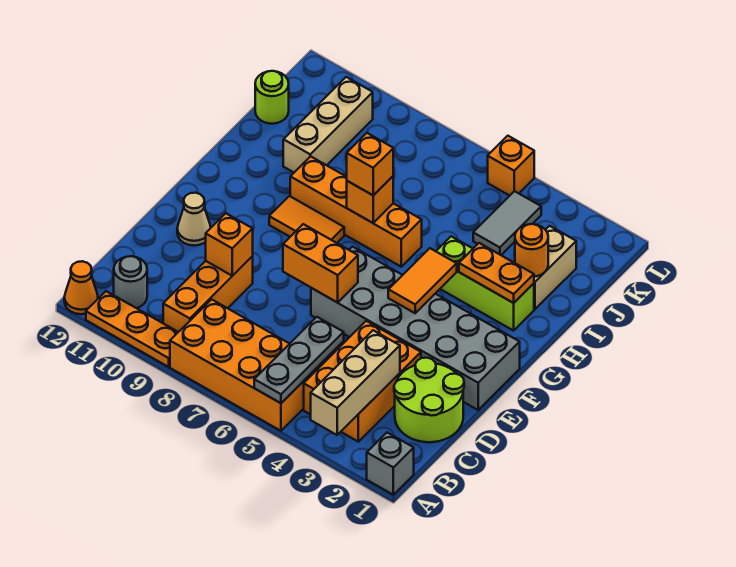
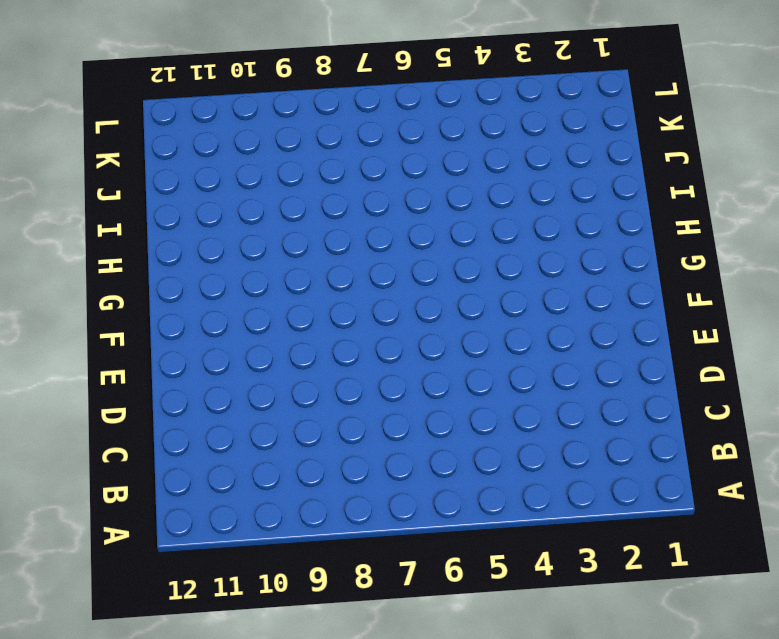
none -> grey 1x1 brick [367,433,414,495]
none -> orange 2x4 brick [170,299,322,431]
none -> orange 1x3 plate [86,291,178,367]

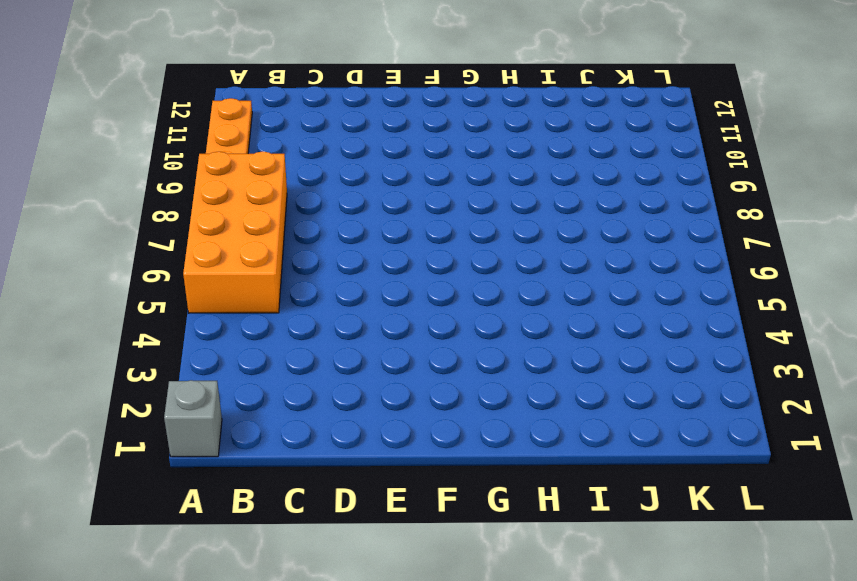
none -> orange 1x1 cone [64,261,98,314]
none -> orange 2x3 brick [304,321,421,442]
none -> orange 1x3 brick [163,256,253,332]

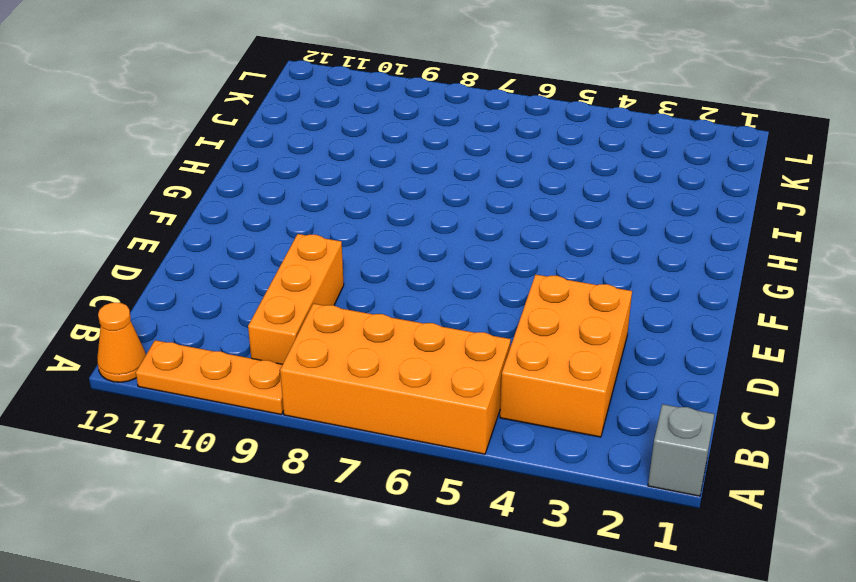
none -> grey 1x1 round brick [114,256,147,308]
none -> lime 2x2 round brick [394,358,464,442]
none -> grey 2x6 brick [311,247,520,410]

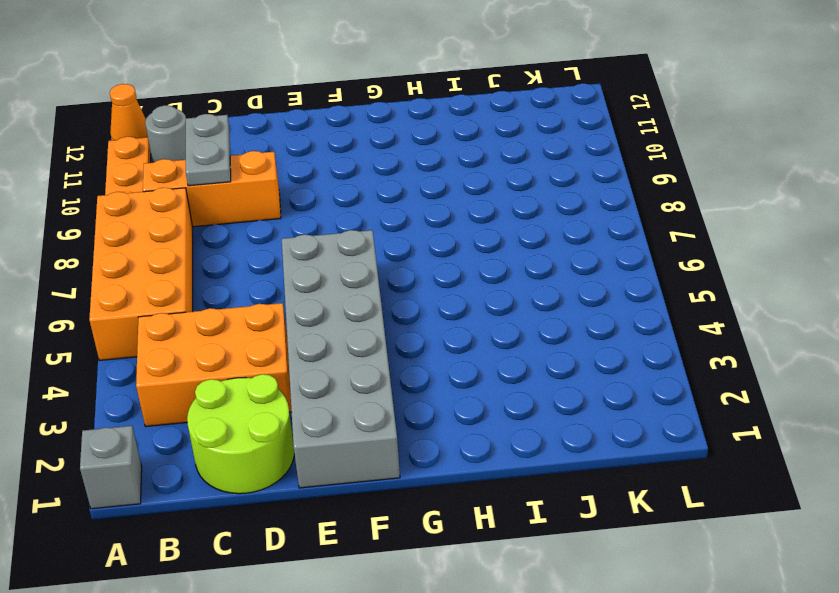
grey 1x2 plate [186,114,231,186] -> none
none -> tan 1x1 cone [177,193,211,246]
none -> orange 1x2 tile [269,196,344,243]
none -> lime 1x3 brick [436,236,534,331]

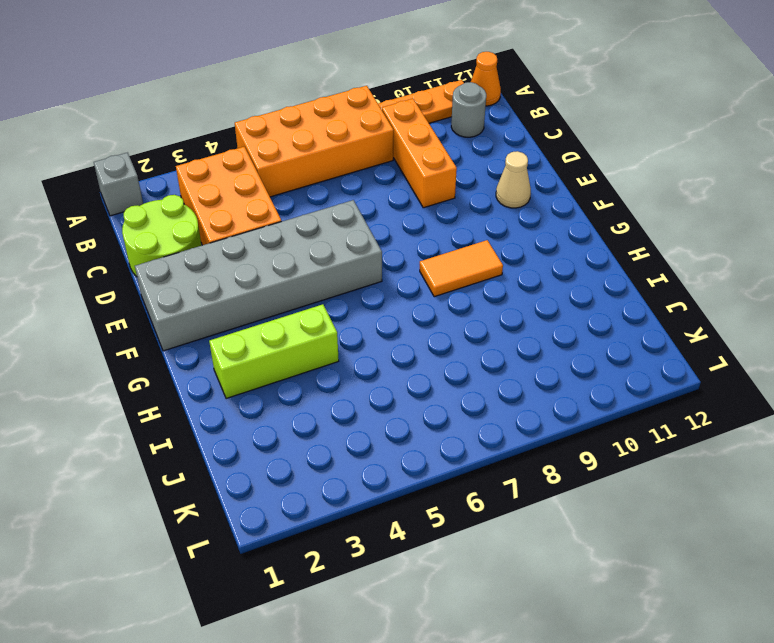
none -> orange 1x4 brick [290,156,422,267]
none -> tan 1x2 brick [514,226,576,309]
none -> tan 1x3 brick [283,77,373,172]

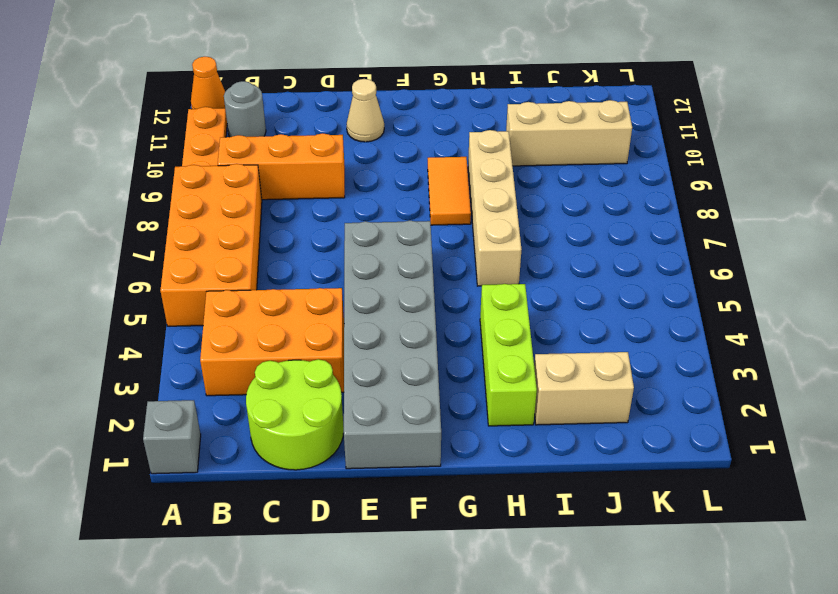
tan 1x4 brick [468,130,521,286] -> orange 1x4 brick [290,156,422,267]
none -> grey 1x2 tile [473,191,541,255]
none -> lime 1x1 round brick [255,71,289,124]
none -> orange 1x1 brick [488,136,534,196]

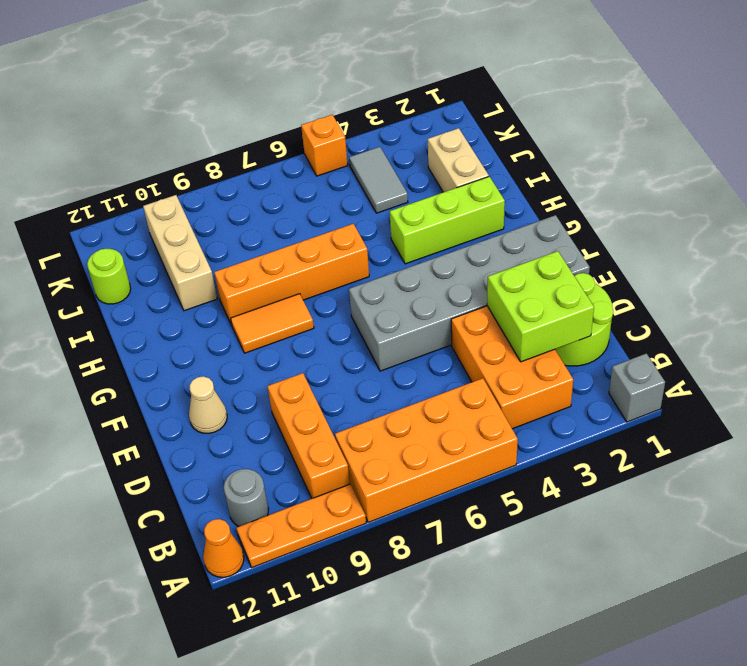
lime 2x2 brick [487,251,594,362] -> tan 1x3 brick [311,330,400,435]
none -> grey 1x3 plate [254,317,344,403]
none -> orange 1x1 brick [206,213,253,276]
none -> orange 1x2 brick [283,224,358,303]

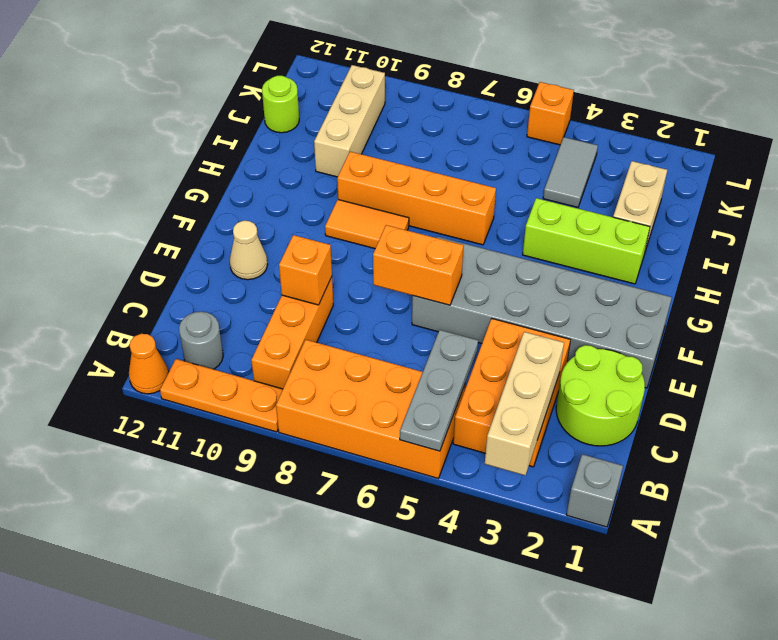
none -> orange 1x2 tile [388,248,457,313]
none -> orange 1x2 plate [459,243,534,303]
none -> orange 1x1 brick [347,176,393,223]

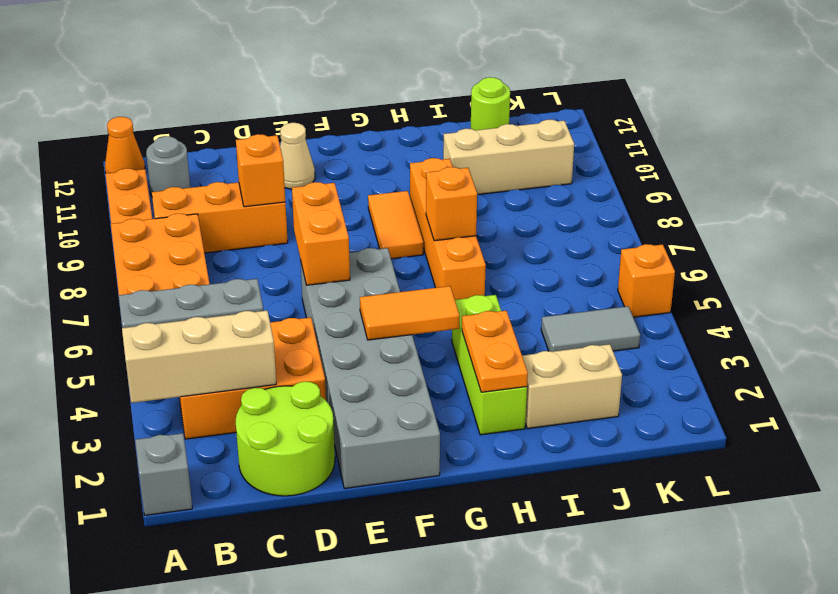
none -> orange 1x1 round brick [515,224,548,277]
none -> orange 1x1 brick [347,133,393,195]

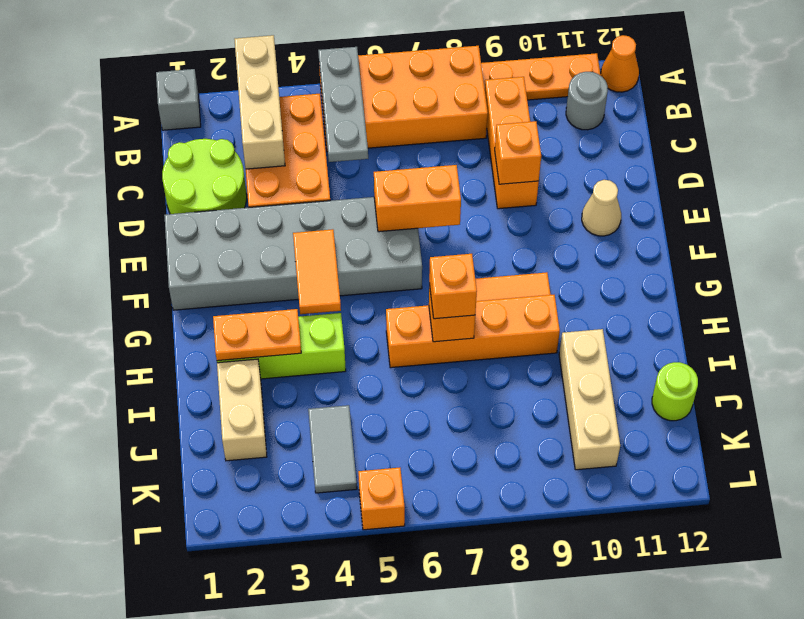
none -> orange 1x1 round brick [515,224,548,277]

